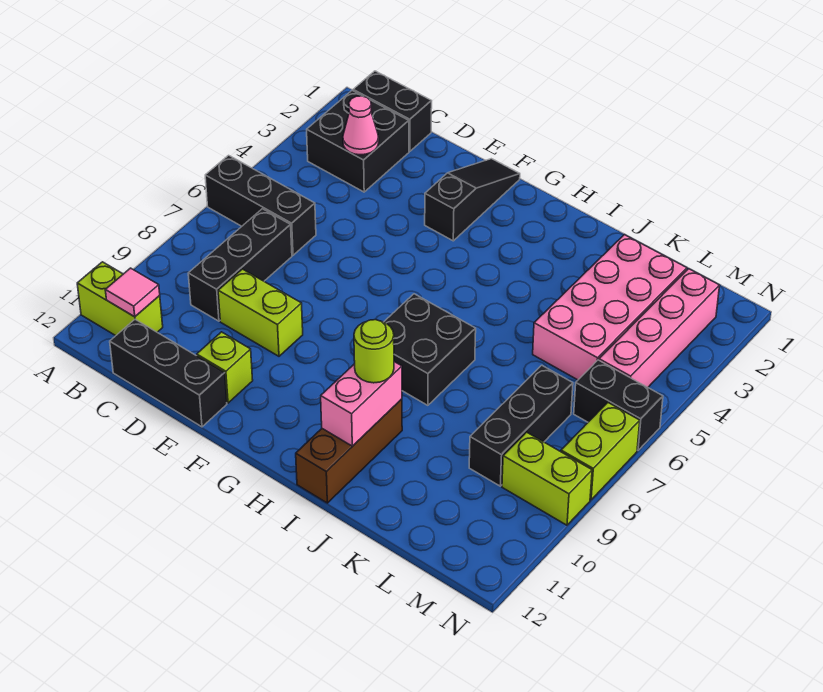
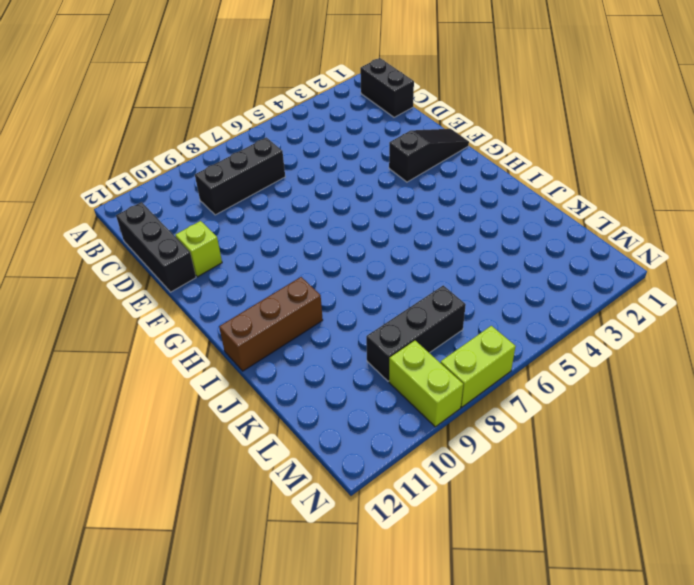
none -> black 1x3 brick [205,155,316,255]
none -> lime 1x2 brick [77,262,163,336]
none -> black 2x2 brick [307,91,409,192]

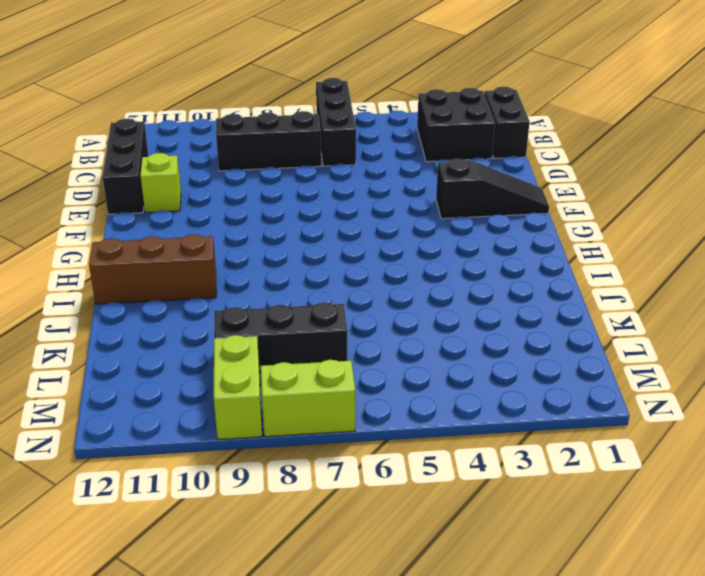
none -> lime 1x2 brick [77,262,163,336]
none -> lime 1x2 brick [218,269,303,356]
none -> black 2x2 brick [384,294,476,405]

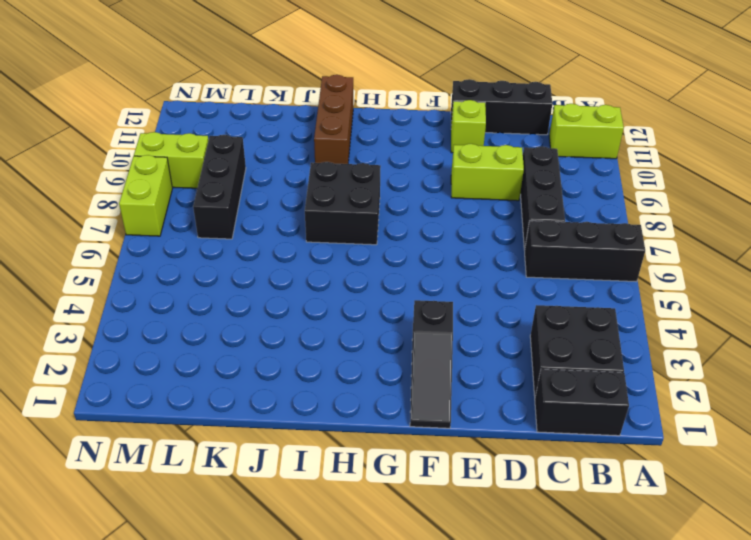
none -> pink 2x4 brick [533,235,687,380]
none -> pink 1x4 brick [599,269,720,387]
none -> black 1x2 brick [574,360,663,450]

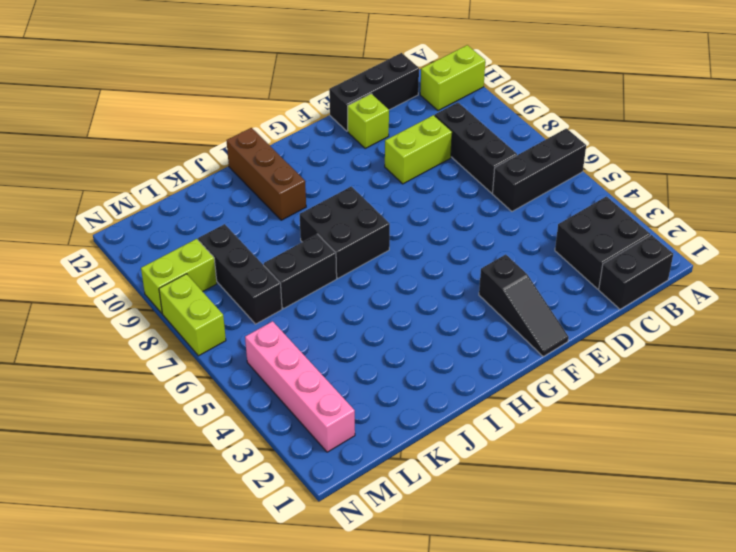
black 1x2 brick [264,234,337,309] -> black 1x2 brick moved to [574,360,663,450]
none -> pink 2x4 brick [533,235,687,380]
none -> pink 1x1 tile [105,268,160,317]
none -> pink 1x1 cone [343,96,379,155]

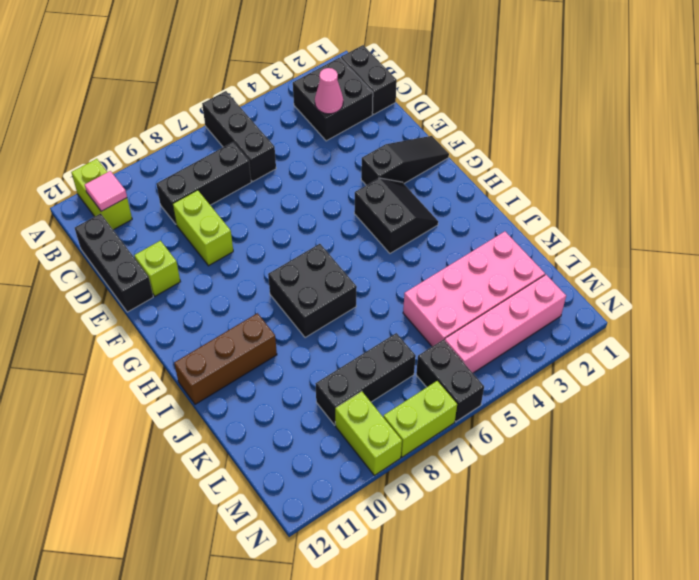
black 2x2 slope [354,178,438,253] -> none
none -> pink 1x2 brick [321,362,402,446]
none -> lime 1x1 round brick [354,320,394,383]

